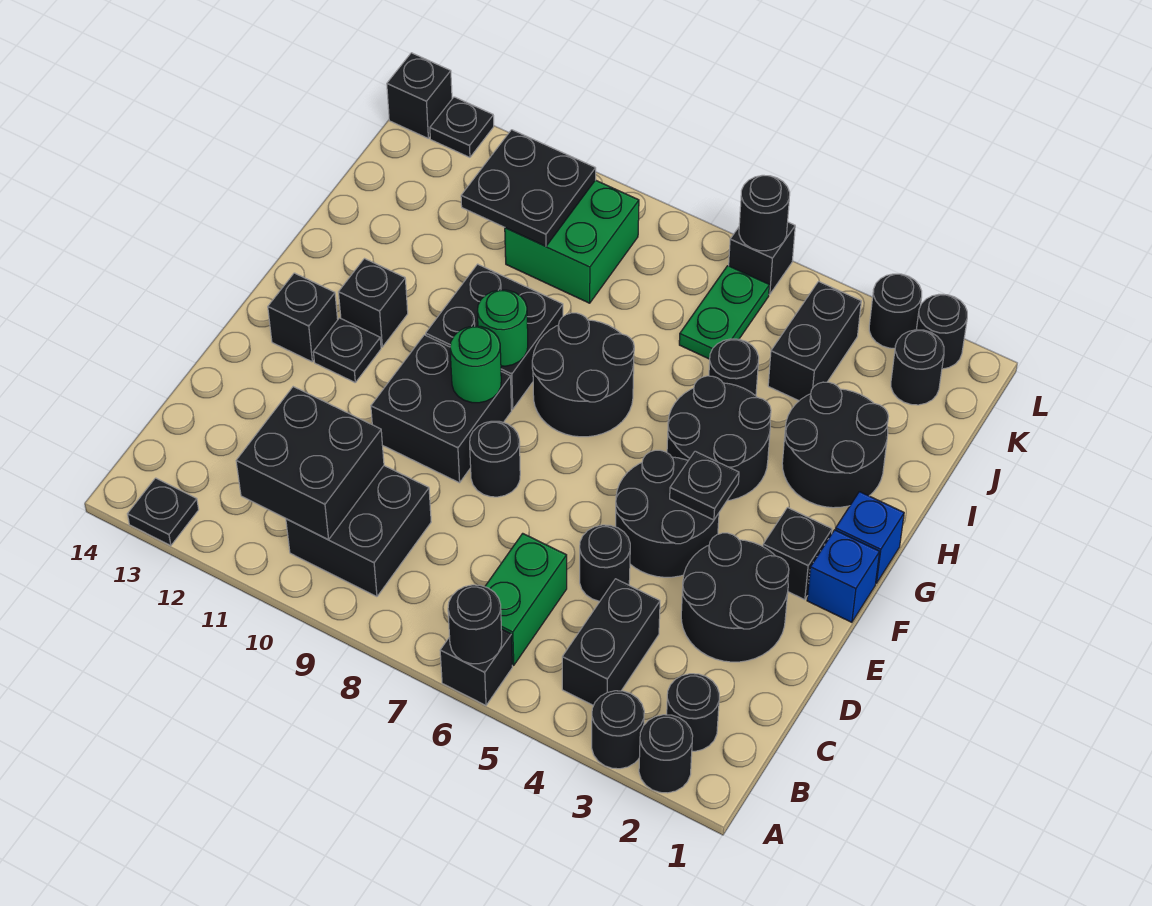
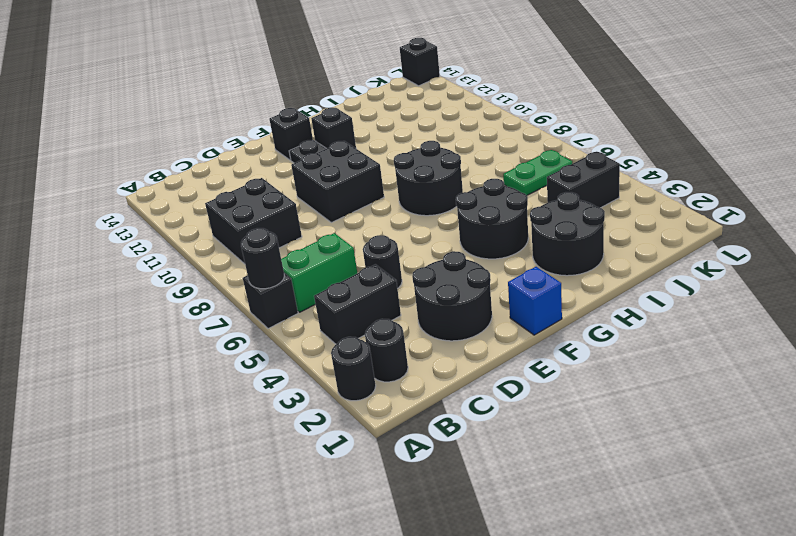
none -> black 1x1 round brick [592,691,644,769]
none -> black 1x1 plate [127,478,199,546]
none -> black 2x2 round brick [616,450,719,577]
none -> black 1x1 round brick [470,421,520,497]

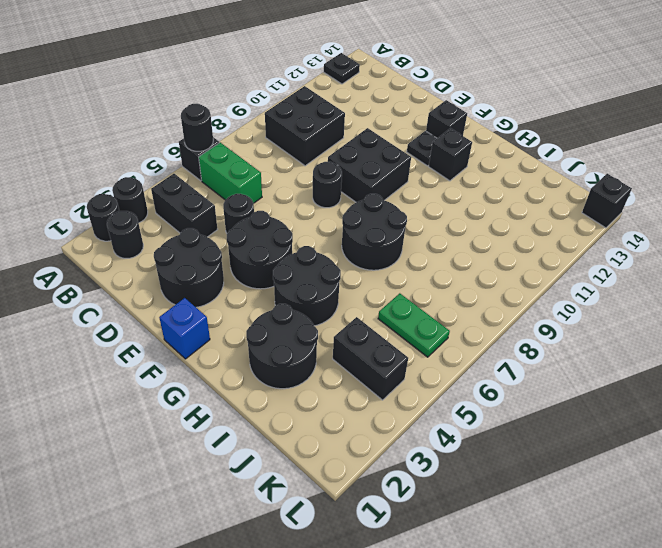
none -> black 1x1 brick [763,508,832,600]
none -> blue 1x1 brick [835,492,904,583]
none -> black 2x2 brick [426,264,563,409]
none -> black 1x1 round brick [709,339,759,396]

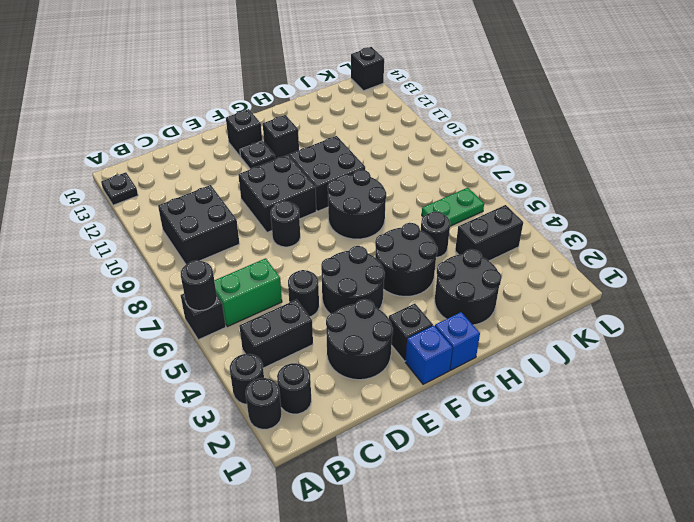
none -> green 2x2 brick [505,180,639,303]
none -> black 1x1 round brick [891,330,944,405]
none -> black 1x1 round brick [916,294,967,369]
none -> black 1x1 round brick [869,274,922,348]

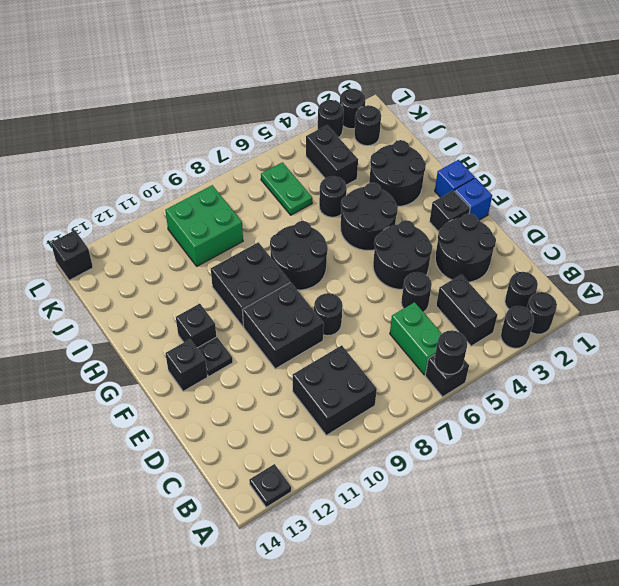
none -> black 1x1 brick [729,222,795,295]
none -> black 1x1 plate [430,97,494,157]
none -> black 2x2 brick [236,387,384,540]
none -> black 1x1 plate [670,451,739,520]

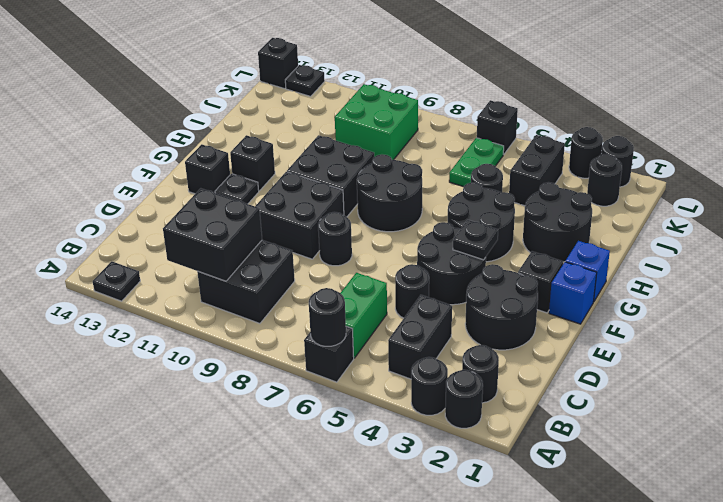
none -> green 1x1 round brick [450,326,501,403]
none -> green 1x1 round brick [477,290,528,366]
none -> black 2x2 plate [461,130,596,246]
none -> black 1x1 round brick [739,175,790,251]

